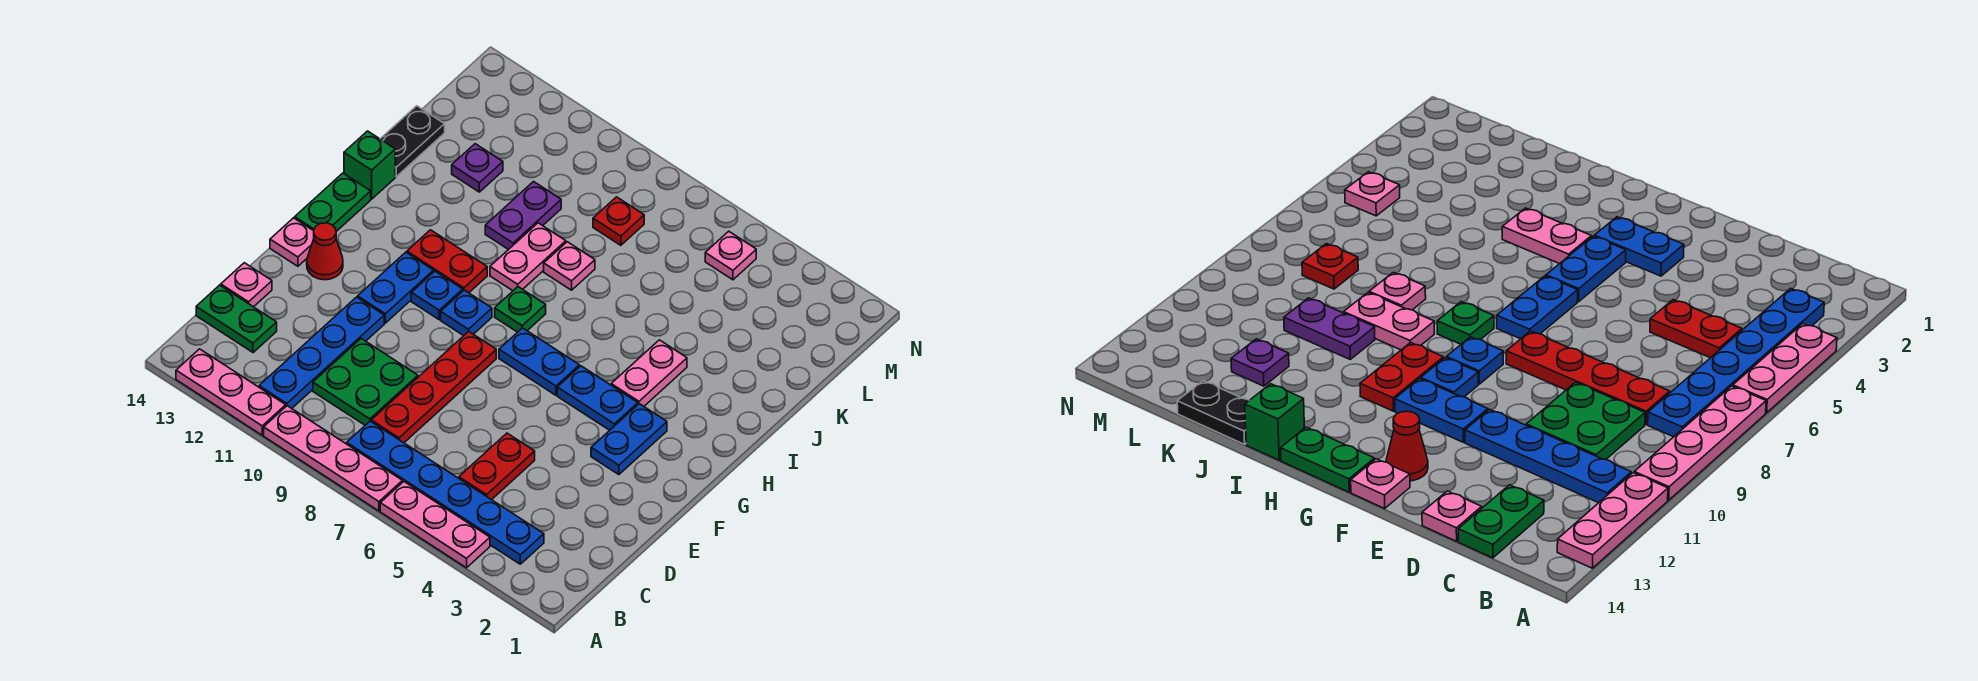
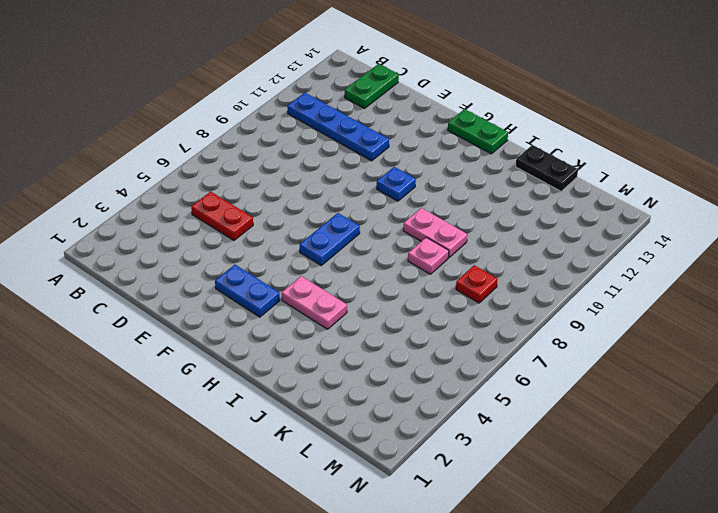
none -> pink 1x3 plate [380,482,490,568]
none -> pink 1x4 plate [264,406,402,511]
none -> pink 1x3 plate [176,349,286,435]
none -> blue 1x6 plate [347,421,544,564]

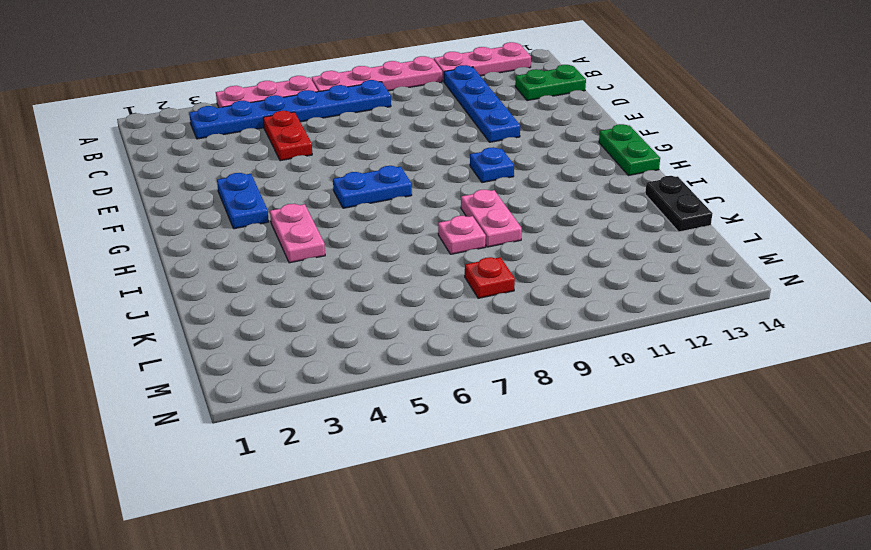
none -> red 1x4 plate [371,331,496,443]
none -> green 2x2 plate [313,339,418,425]
none -> pink 1x1 plate [221,263,272,307]
none -> blue 1x2 plate [358,252,434,323]

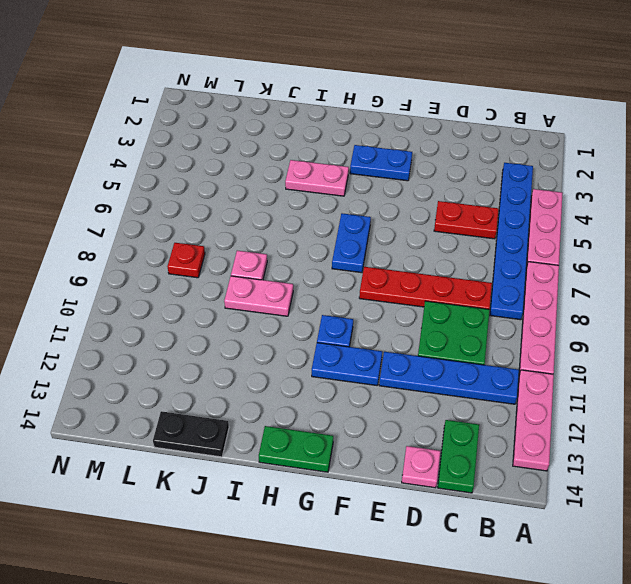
none -> red 1x1 cone [307,223,343,280]
none -> pink 1x1 plate [270,218,314,266]
none -> blue 1x2 plate [557,366,638,430]
none -> blue 1x1 plate [441,290,492,336]

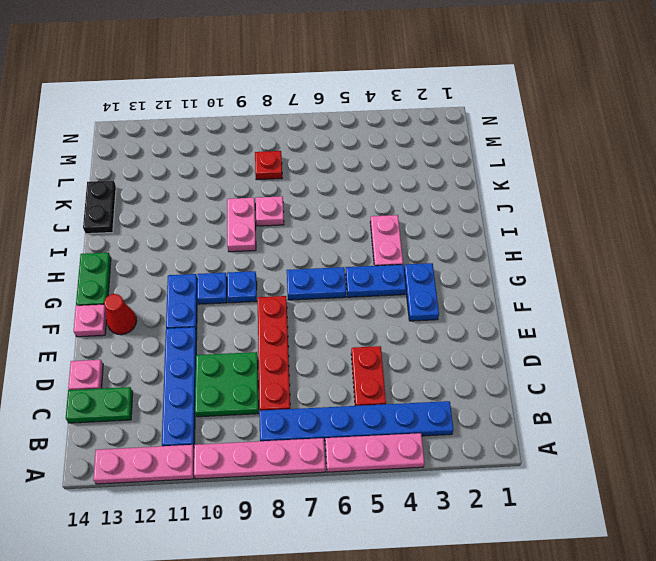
none -> green 1x1 plate [495,287,546,332]
none -> red 1x2 plate [407,230,487,293]
none -> green 1x1 brick [344,131,395,199]
none -> purple 1x2 plate [485,182,561,250]

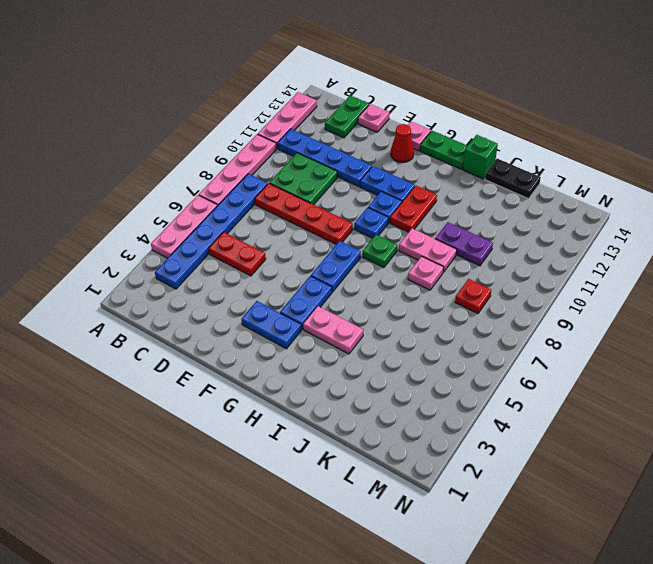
none -> purple 1x1 plate [452,144,503,192]
none -> pink 1x1 plate [705,231,756,280]

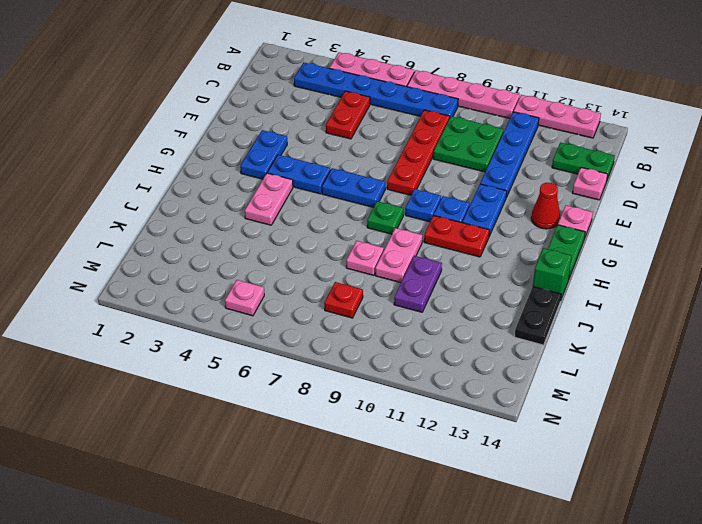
none -> purple 1x1 plate [452,144,503,192]

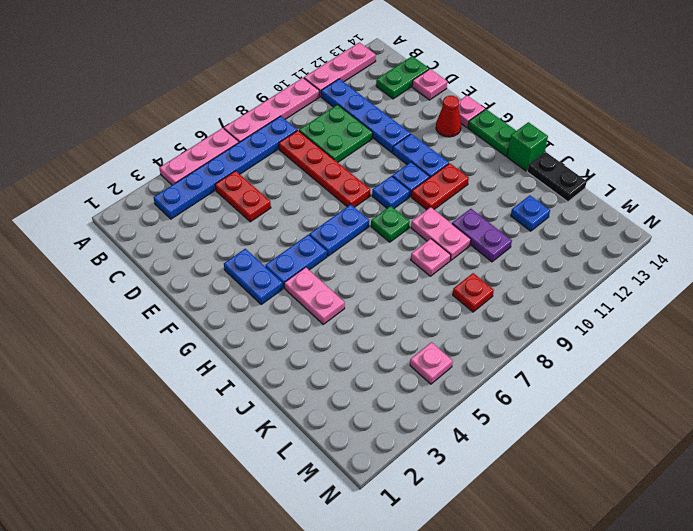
blue 1x1 plate [511,196,550,231] -> purple 1x1 plate [452,144,503,192]

